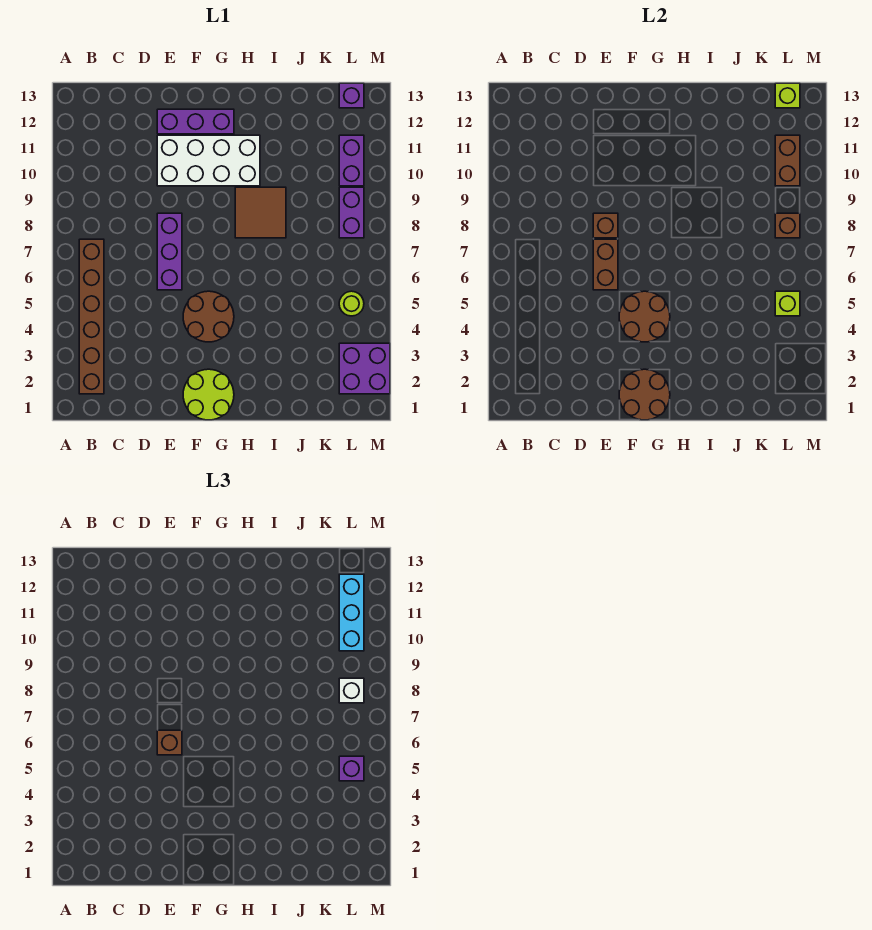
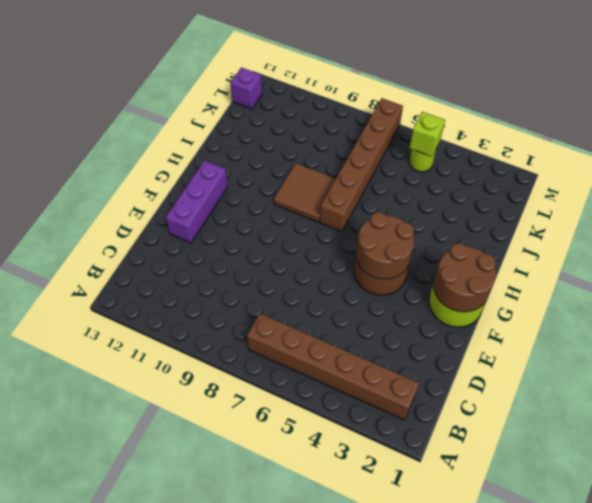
brown 1x6 brick [320,98,403,232] -> none
none -> purple 1x3 brick [157,213,182,290]
none -> white 2x4 brick [157,135,260,186]
none -> purple 2x2 brick [339,343,390,394]

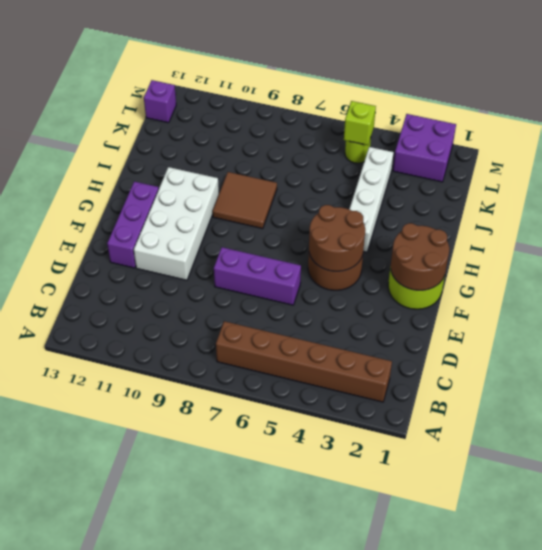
white 1x4 brick [349,147,394,252] -> none
none -> purple 1x2 brick [339,187,364,238]
none -> purple 1x2 brick [339,135,364,186]
none -> brown 1x2 brick [593,239,618,290]

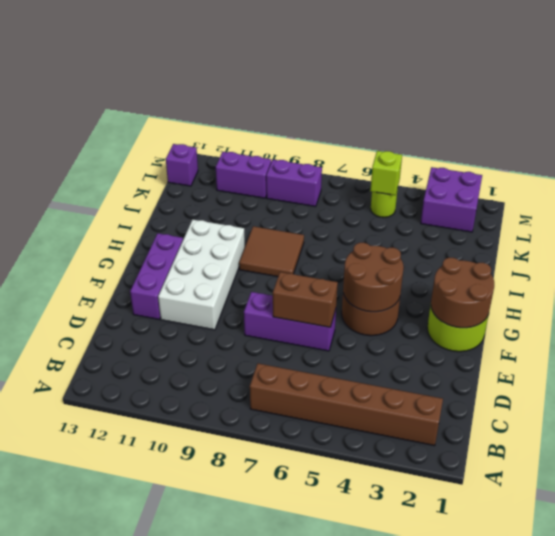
none -> brown 1x1 brick [593,213,618,238]
none -> brown 1x1 brick [775,213,800,238]
none -> brown 1x2 brick [775,135,800,186]

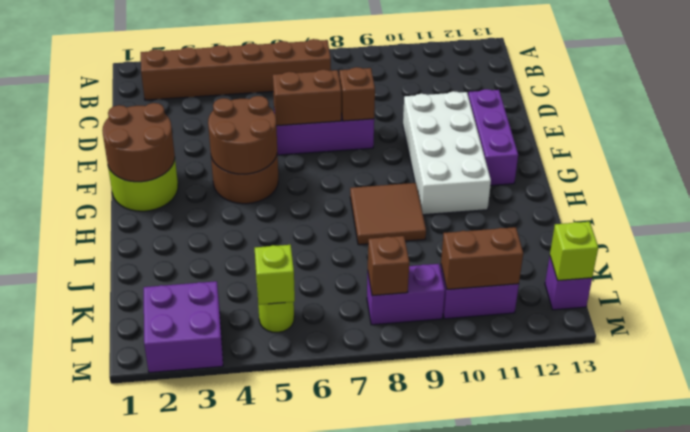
none -> brown 1x1 brick [157,730,182,755]
none -> purple 1x1 brick [339,756,364,781]
none -> white 1x1 brick [339,678,364,703]

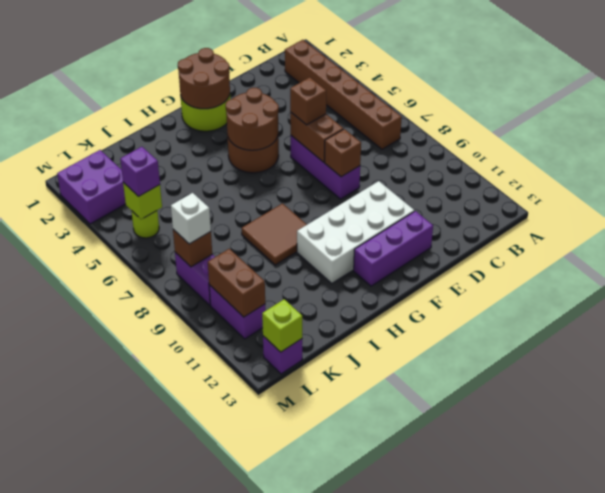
none -> cyan 1x3 brick [339,574,364,651]

